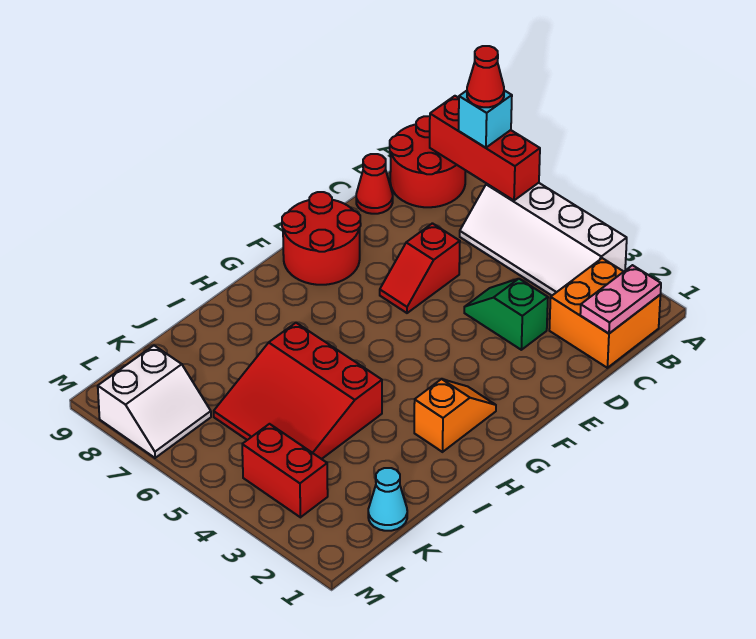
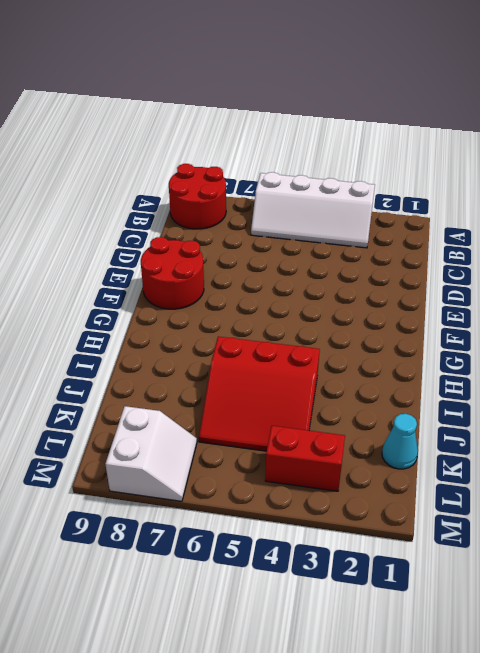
none -> orange 2x2 brick [549,258,660,368]
none -> red 1x1 cone [356,154,393,214]
none -> green 1x2 slope [464,279,548,350]

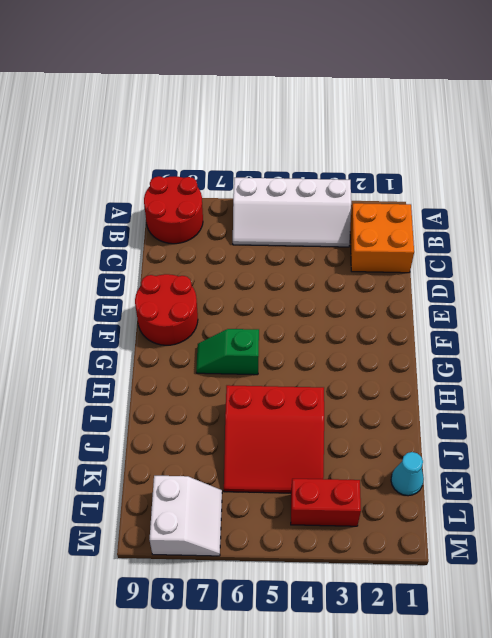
green 1x2 slope [196,329,259,375] -> green 1x2 slope moved to [464,279,548,350]
none -> red 1x1 cone [356,154,393,214]
none -> red 1x2 slope [380,223,460,313]
none -> orange 1x2 slope [414,379,496,452]

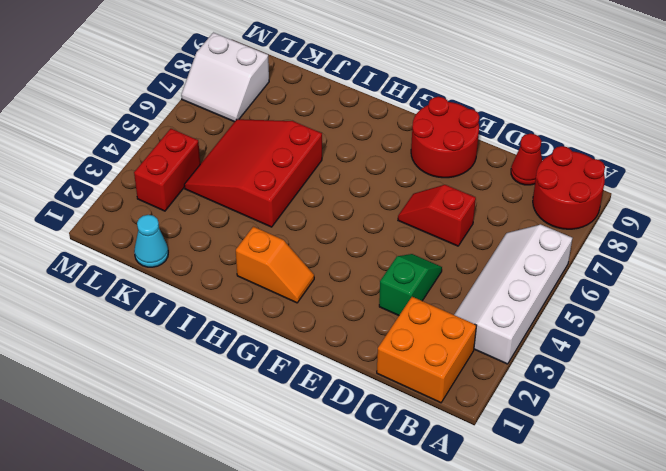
none -> red 1x3 brick [430,96,540,200]
none -> pink 1x2 plate [580,265,661,333]
none -> cyan 1x1 brick [459,91,512,148]

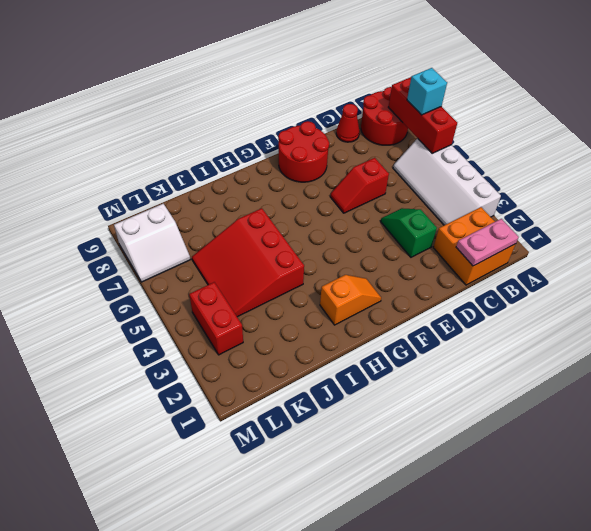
none -> cyan 1x1 cone [368,468,407,531]
none -> red 1x1 cone [467,46,504,107]

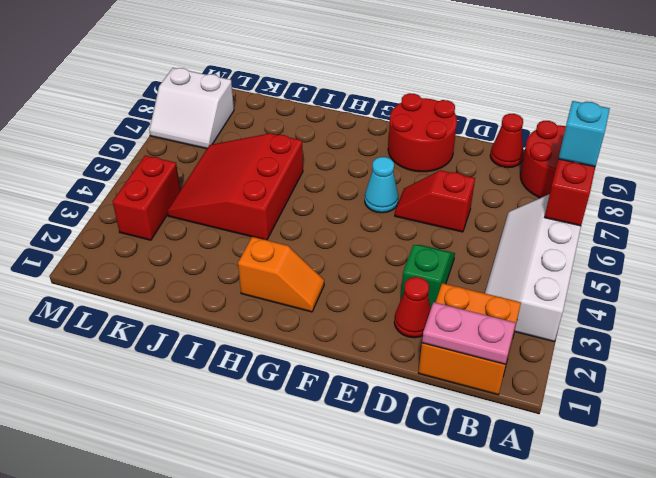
red 1x1 cone [394,277,431,338] -> red 1x1 cone moved to [467,46,504,107]
cyan 1x1 cone [365,157,398,213] -> cyan 1x1 cone moved to [368,468,407,531]

